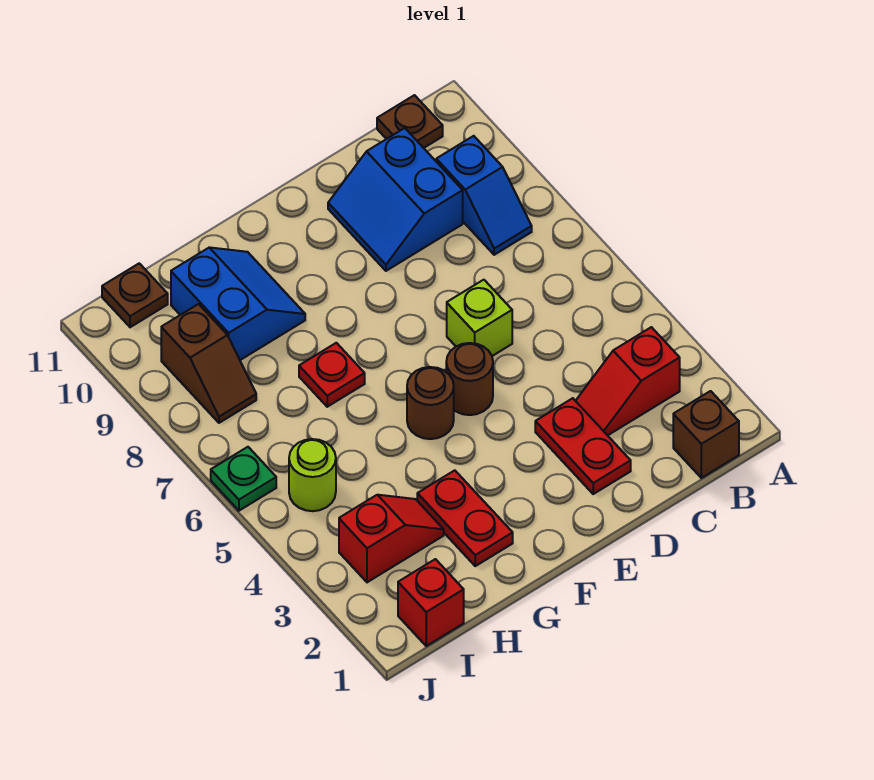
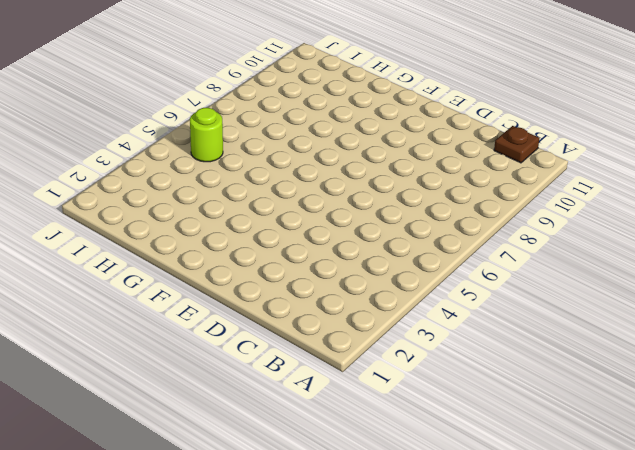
none -> brown 1x1 brick [673,391,739,478]
none -> red 1x2 slope [576,327,680,435]
none -> blue 1x2 slope [436,136,532,255]

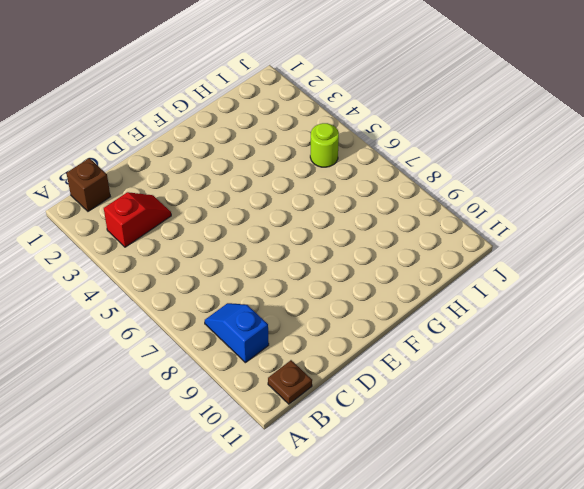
none -> blue 2x2 slope [328,128,463,271]
none -> red 1x2 plate [535,398,631,494]
none -> lime 1x1 brick [447,280,512,356]

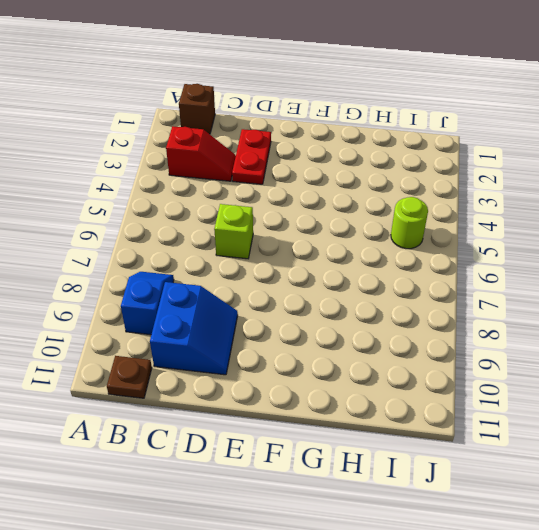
none -> brown 1x1 round brick [446,343,493,415]
none -> brown 1x1 round brick [407,367,454,439]
none -> red 1x2 plate [417,470,513,566]

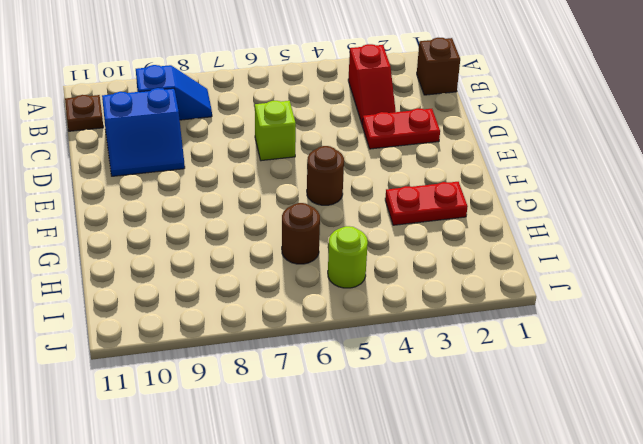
brown 1x1 round brick [282,203,320,264] -> brown 1x1 round brick moved to [446,343,493,415]
none -> red 1x1 plate [299,343,365,407]
none -> blue 2x2 slope [171,247,305,360]
none -> red 1x2 slope [339,495,444,582]

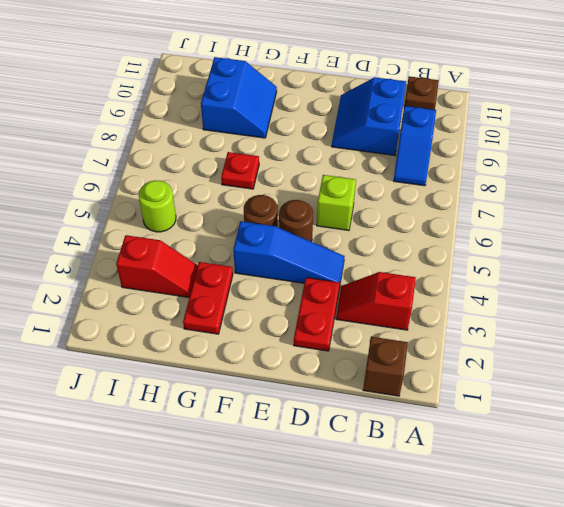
blue 1x3 slope [233,221,345,288] -> none
none -> red 1x1 brick [398,559,464,646]
none -> brown 1x2 slope [161,304,256,423]
none -> brown 1x1 plate [102,263,168,327]

